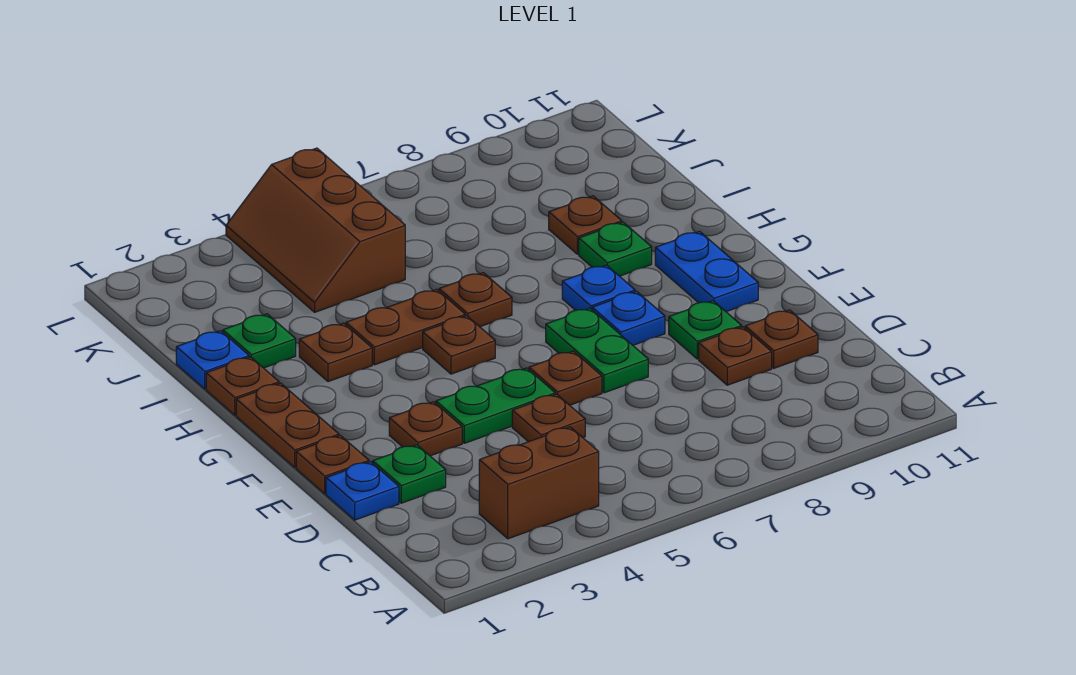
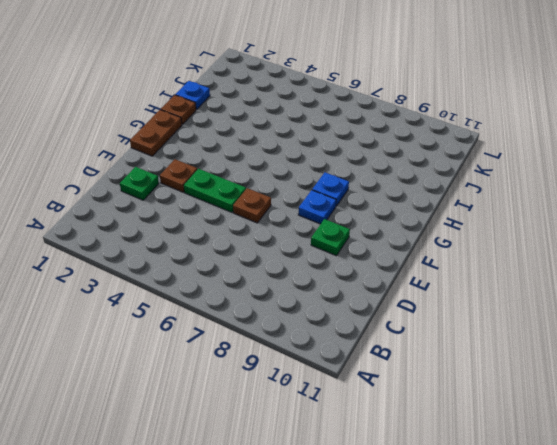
none -> brown 1x2 brick [479,427,599,539]
none -> blue 1x1 plate [326,462,399,520]
none -> brown 1x1 plate [512,394,585,442]

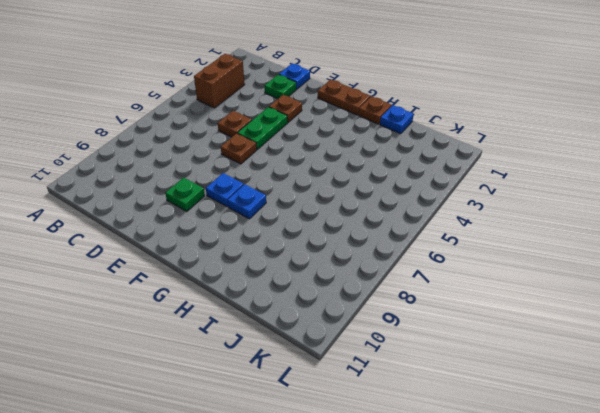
none -> brown 1x1 plate [699,327,772,385]
none -> brown 1x1 plate [745,310,818,368]
none -> brown 1x1 plate [296,435,369,494]

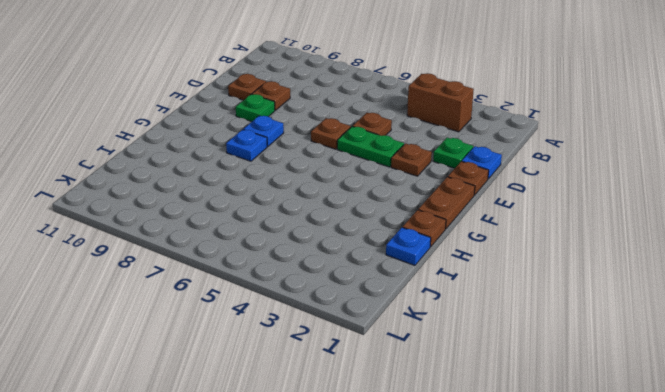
none -> green 1x2 plate [546,308,648,393]
none -> blue 1x2 plate [655,231,758,312]
none -> brown 1x1 plate [423,316,495,374]

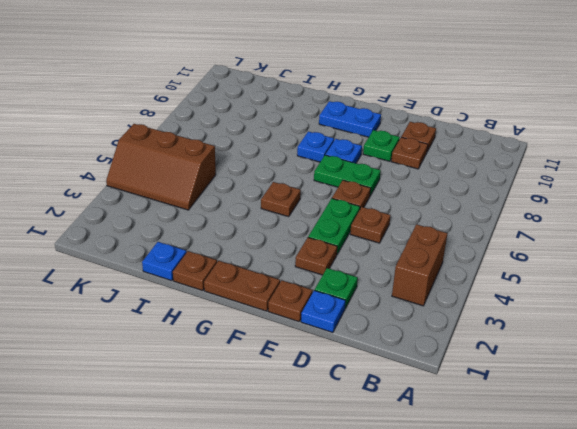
none -> brown 1x1 plate [299,323,372,382]
none -> brown 1x2 plate [346,289,465,365]
none -> brown 1x1 plate [439,273,512,327]

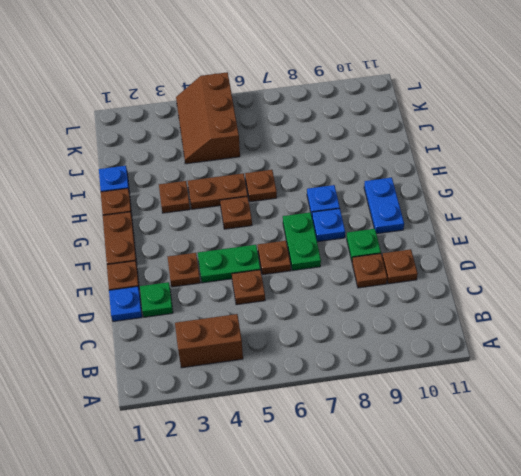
none -> green 1x1 plate [579,222,652,276]
none -> green 1x1 plate [223,314,296,368]
none -> brown 1x1 plate [549,196,622,254]

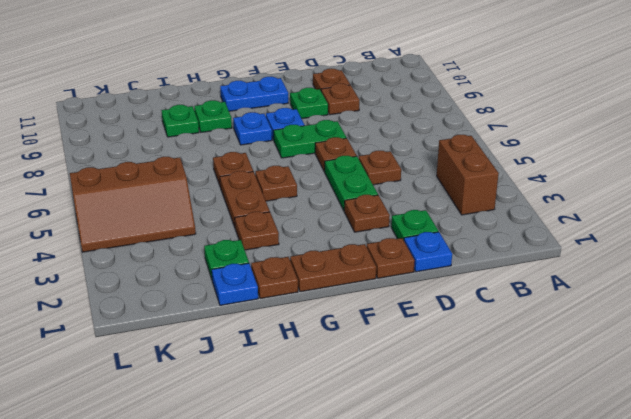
green 1x1 plate [161,105,199,137] -> brown 1x1 plate [549,196,622,254]

